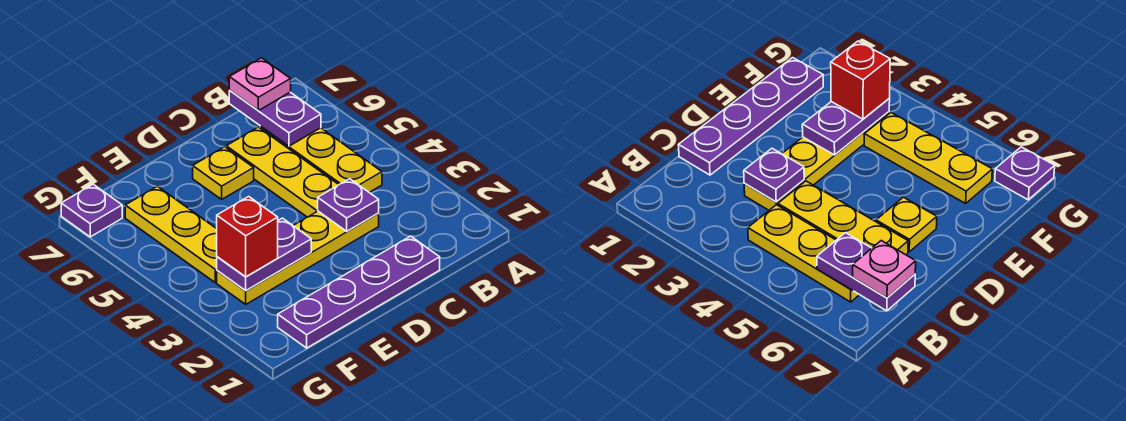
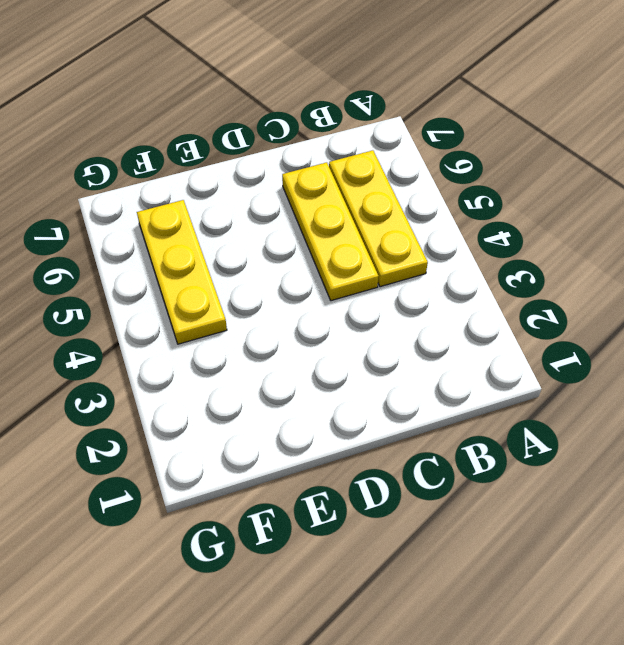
none -> purple 1x4 plate [278,236,440,348]
none -> yellow 1x4 plate [217,211,379,304]
none -> yellow 1x1 plate [193,147,254,199]

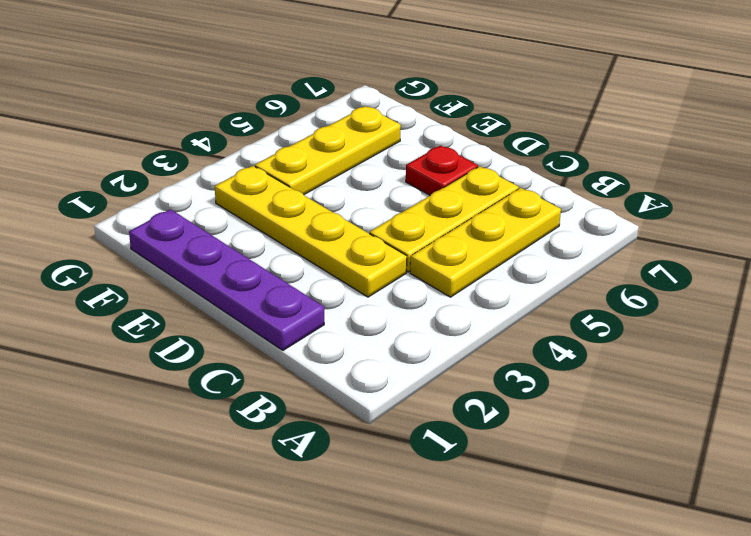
red 1x1 plate [406,145,478,195] -> yellow 1x1 plate [193,147,254,199]
none -> purple 1x1 plate [61,184,122,237]
none -> purple 1x2 plate [229,91,321,146]
none -> purple 1x1 plate [318,179,379,231]

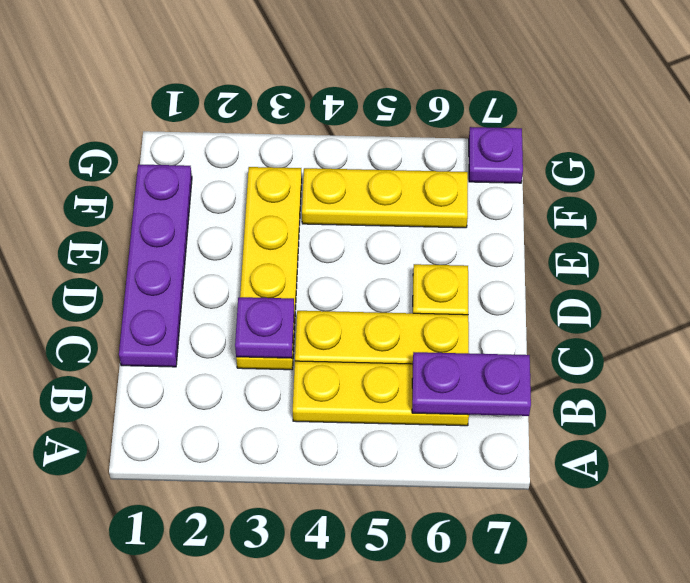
none -> purple 1x2 plate [217,218,311,291]
none -> pink 1x1 plate [229,58,291,111]
none -> red 1x1 brick [217,197,278,277]

